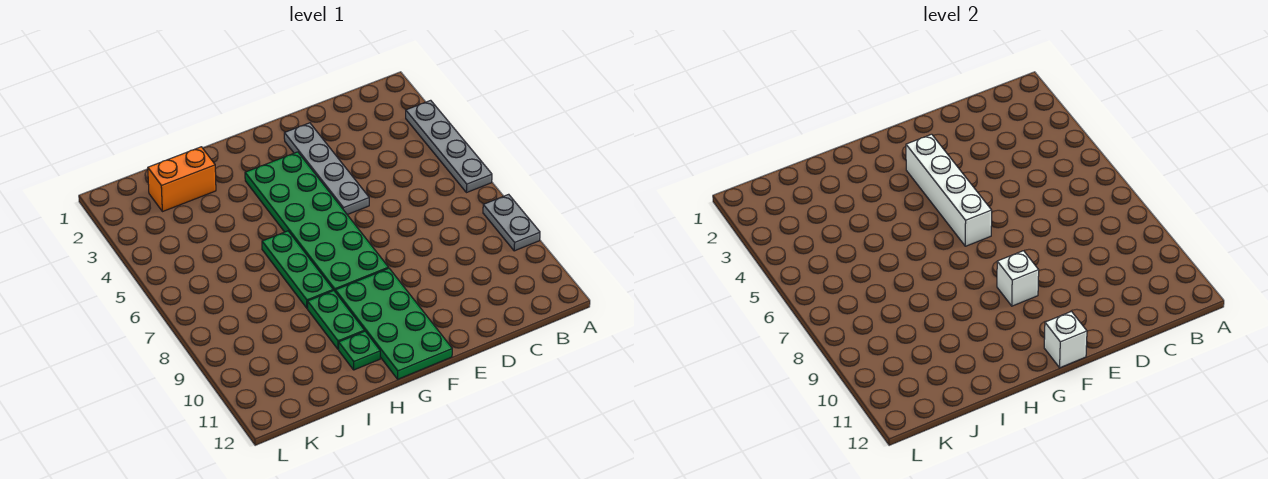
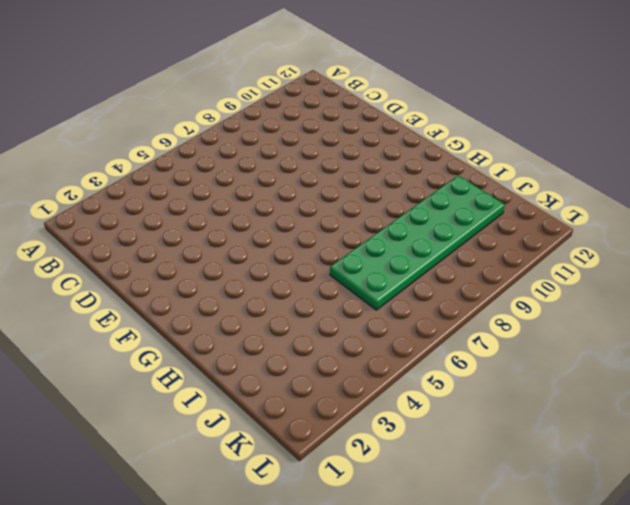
green 2x6 plate [330,175,505,310] -> green 2x6 plate moved to [245,152,388,291]
none -> grey 1x4 plate [406,100,492,193]
none -> grey 1x2 plate [483,194,540,251]
none -> grey 1x4 plate [284,123,369,215]

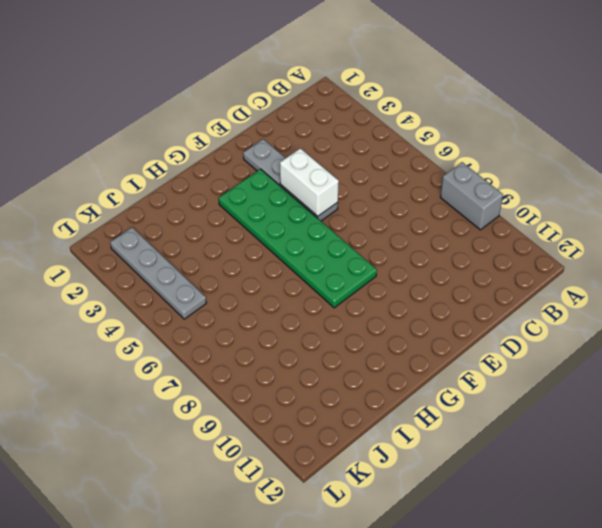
grey 1x2 brick [440,162,503,230] -> grey 1x2 plate [483,194,540,251]
white 1x2 brick [280,148,339,216] -> none
grey 1x4 plate [110,228,206,319] -> grey 1x4 plate moved to [406,100,492,193]
none -> green 2x4 plate [335,268,452,379]
none -> green 1x3 plate [262,231,333,308]
none -> green 1x2 plate [308,290,365,349]

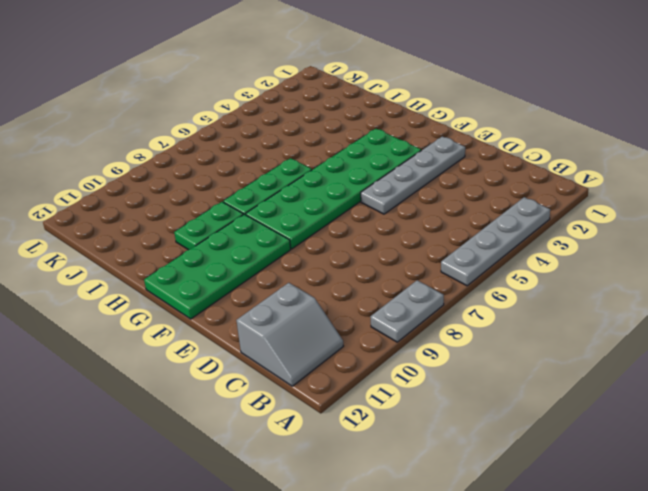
grey 2x2 slope [236,283,343,386] -> none
none -> green 1x1 plate [339,331,380,370]
none -> orange 1x2 brick [148,147,216,212]
none -> white 1x4 brick [906,134,992,246]

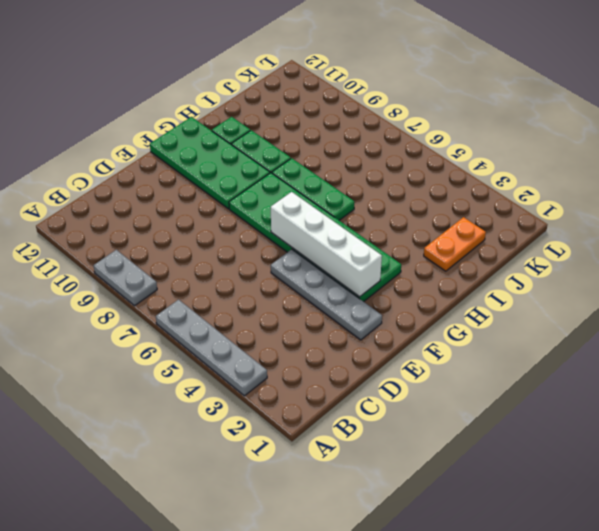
orange 1x2 plate [424,217,486,271] -> orange 1x2 brick [148,147,216,212]
none -> white 1x1 brick [997,251,1039,306]
none -> white 1x1 brick [1044,311,1087,368]

